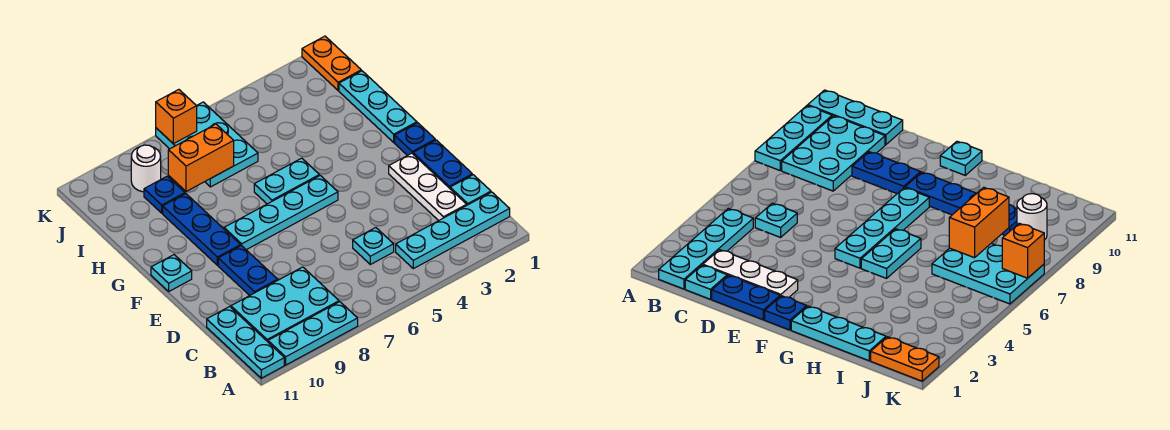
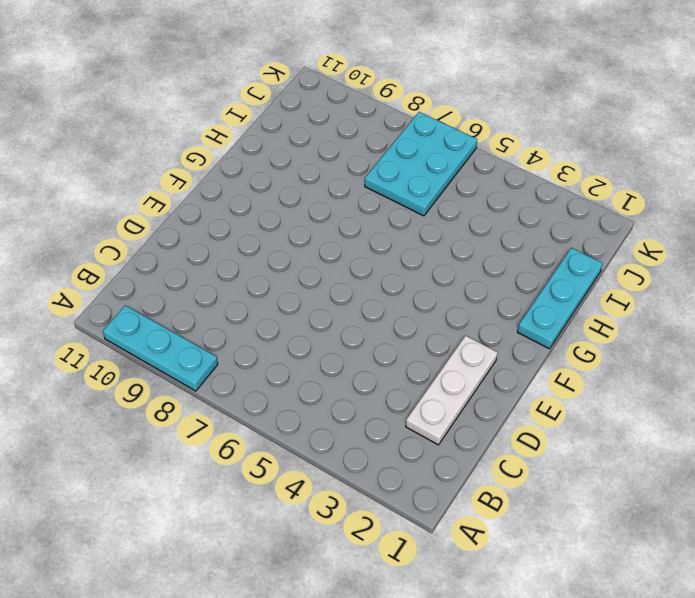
none -> cyan 1x3 plate [207,307,284,378]
none -> cyan 1x4 plate [396,192,510,269]
none -> cyan 2x3 plate [231,267,339,342]

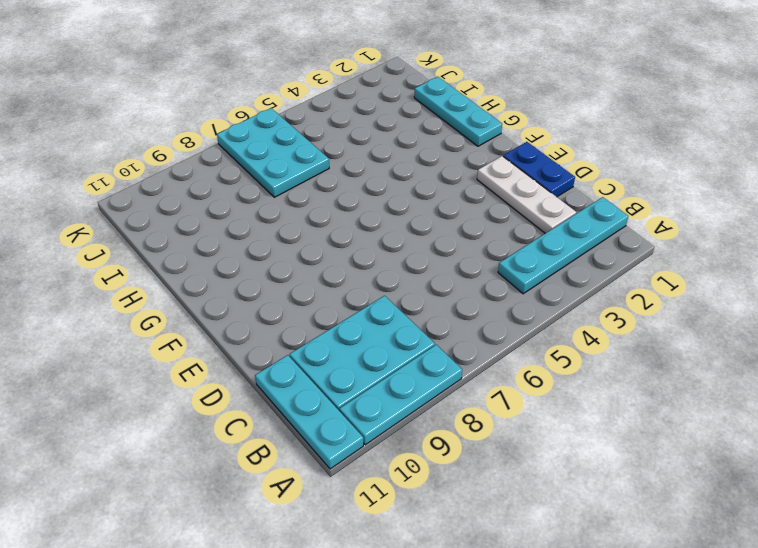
none -> cyan 1x1 plate [450,175,491,205]
none -> cyan 1x1 plate [353,228,394,264]
none -> blue 1x2 plate [218,245,278,296]

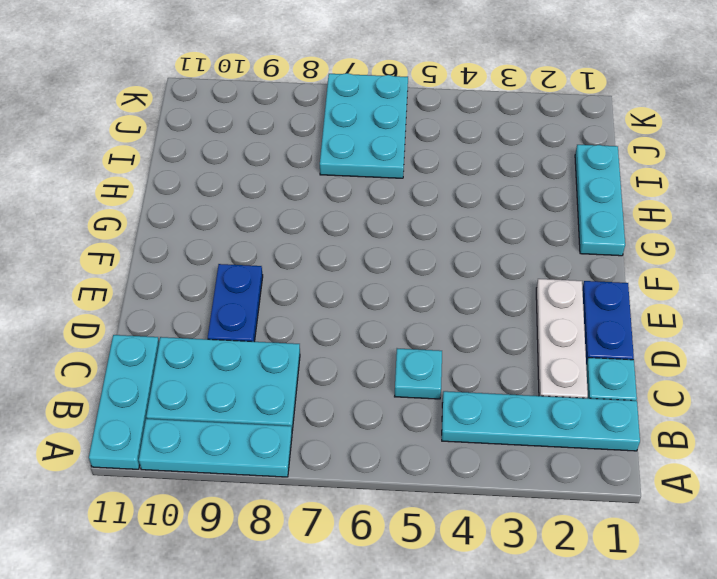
none -> blue 1x1 plate [395,123,435,156]
none -> cyan 1x4 plate [224,176,338,250]
none -> blue 1x3 plate [163,194,241,265]

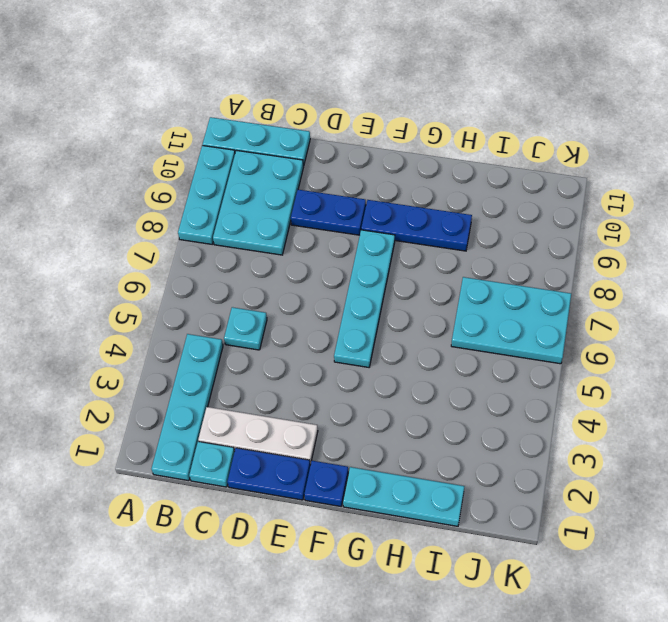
none -> cyan 1x1 plate [151,255,192,291]
none -> cyan 1x2 plate [254,158,319,204]
none -> blue 1x1 plate [144,176,185,213]

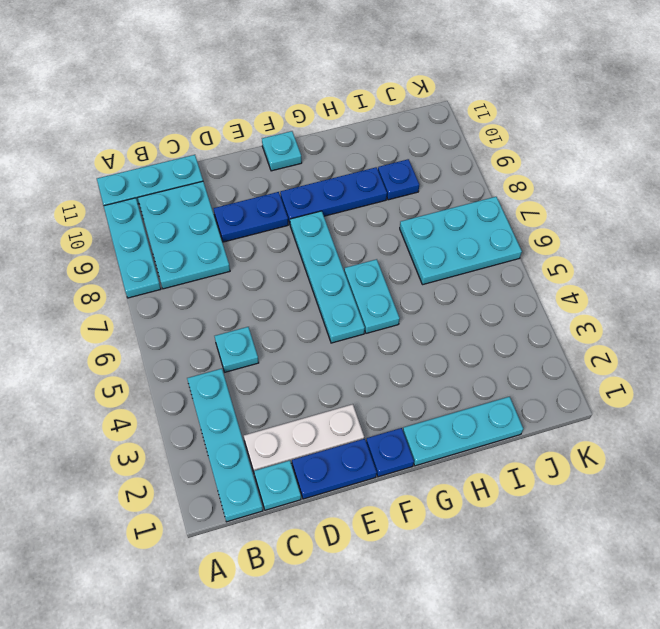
none -> orange 1x2 plate [302,36,361,90]
none -> white 1x1 round brick [131,145,161,192]
none -> orange 1x2 brick [168,124,234,191]

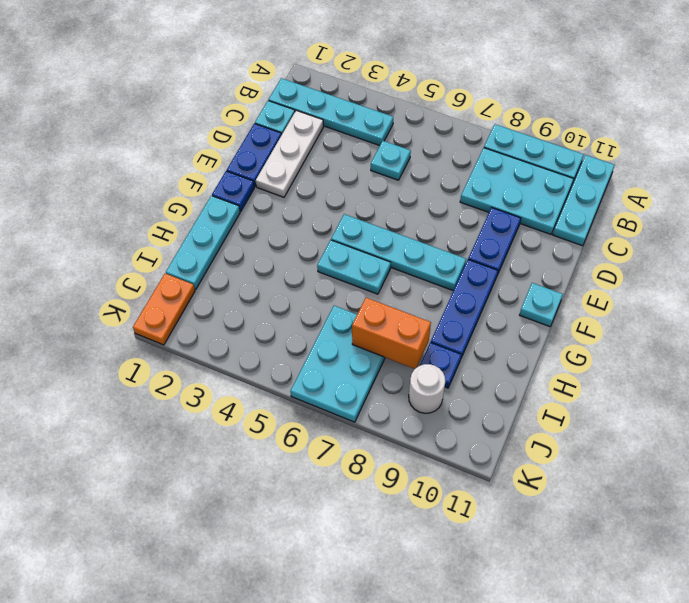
none -> orange 1x1 brick [156,90,197,144]

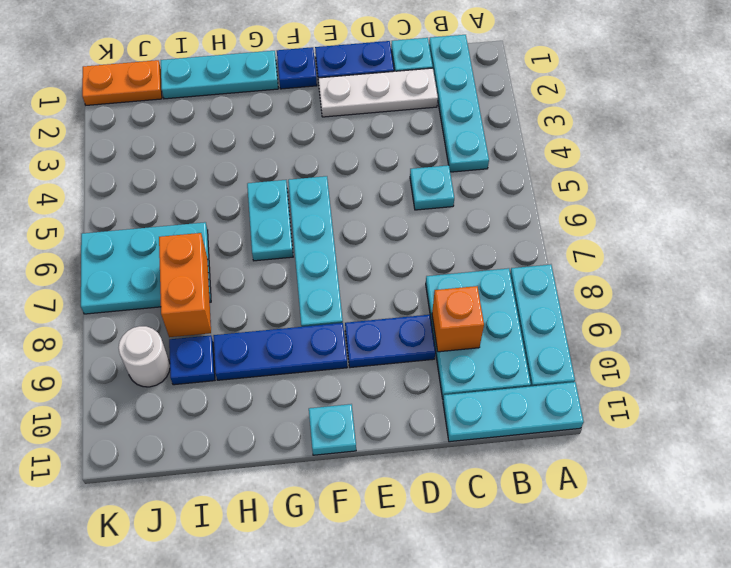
orange 1x1 brick [432,286,484,352] -> orange 1x1 brick moved to [156,90,197,144]

